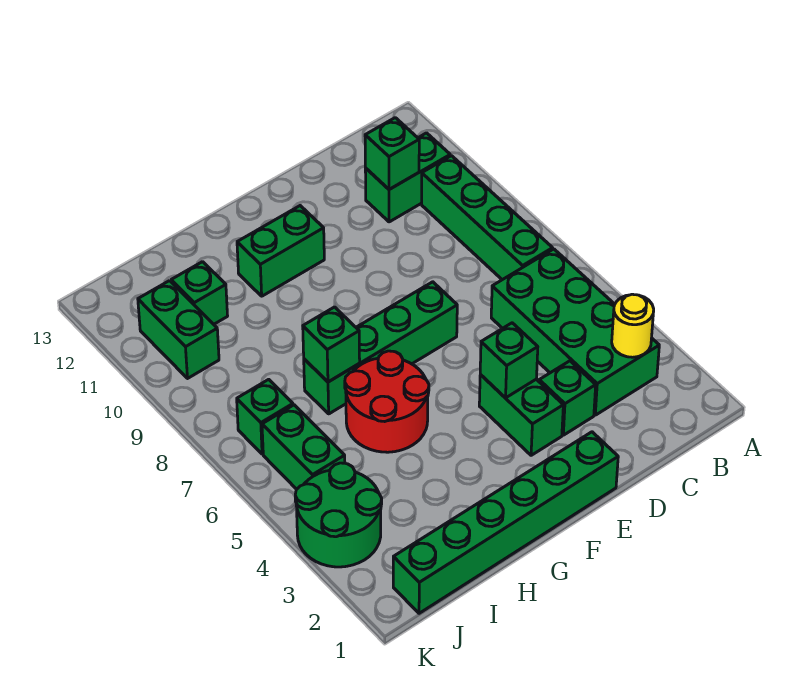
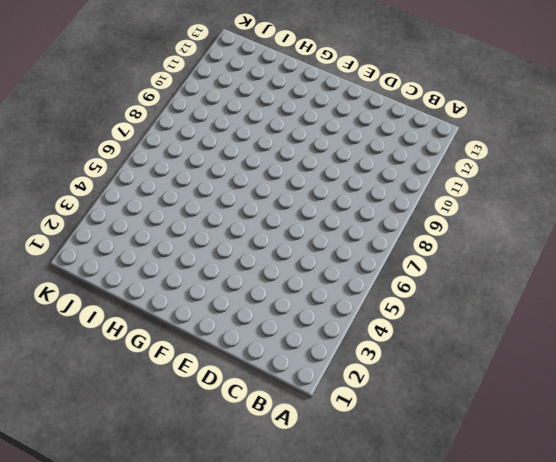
none -> green 2x4 brick [491,249,659,415]
none -> green 1x4 brick [422,156,553,280]
none -> green 1x2 brick [365,133,450,222]

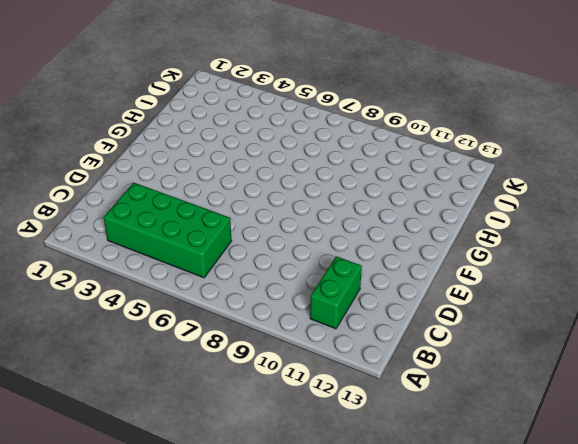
none -> green 1x4 brick [422,156,553,280]
none -> green 1x1 brick [539,361,596,435]
none -> green 1x6 brick [393,432,618,613]

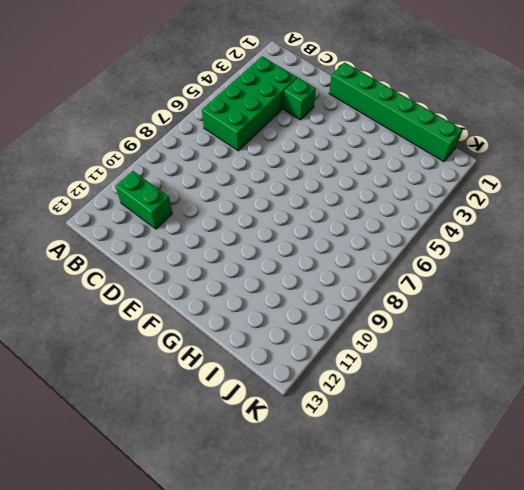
none -> green 1x4 brick [422,156,553,280]
none -> green 1x2 brick [479,375,563,455]
none -> green 1x4 brick [304,282,457,414]

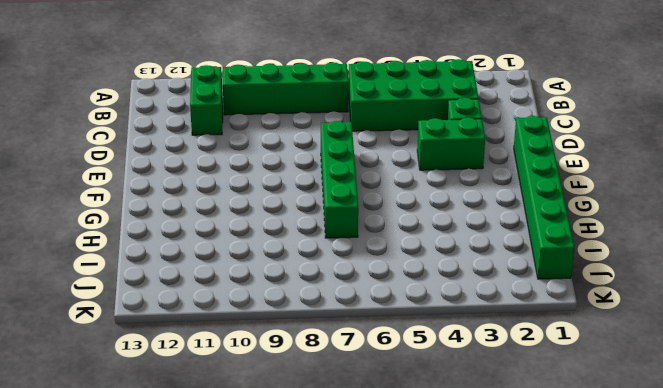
none -> green 1x2 brick [237,206,324,296]
none -> red 2x2 round brick [345,351,429,452]
none -> green 1x1 brick [171,262,228,324]

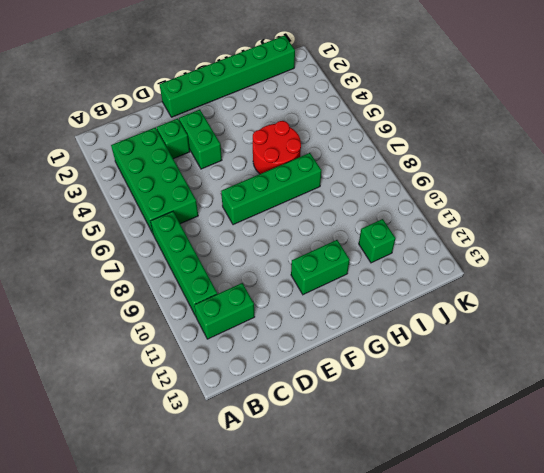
none -> green 2x2 round brick [295,463,382,567]
none -> green 1x2 brick [262,405,345,489]
none -> green 1x1 brick [237,379,293,454]

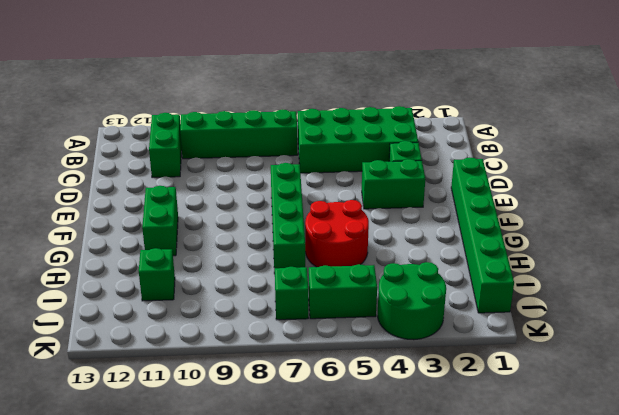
none -> green 1x2 brick [138,281,219,378]
none -> yellow 1x1 round brick [612,294,654,357]
none -> green 1x1 brick [365,118,419,189]

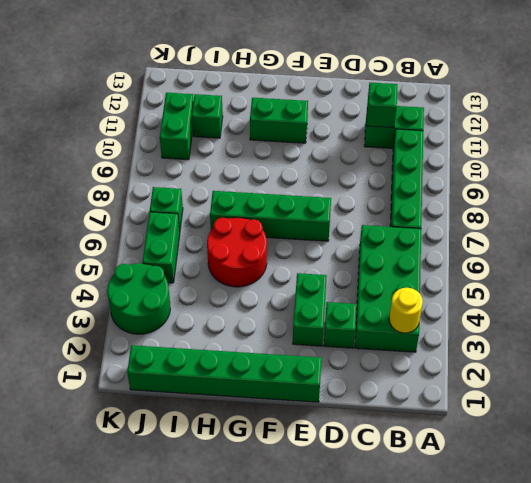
none -> green 1x1 brick [480,323,538,398]
none -> green 1x1 brick [303,307,360,382]

